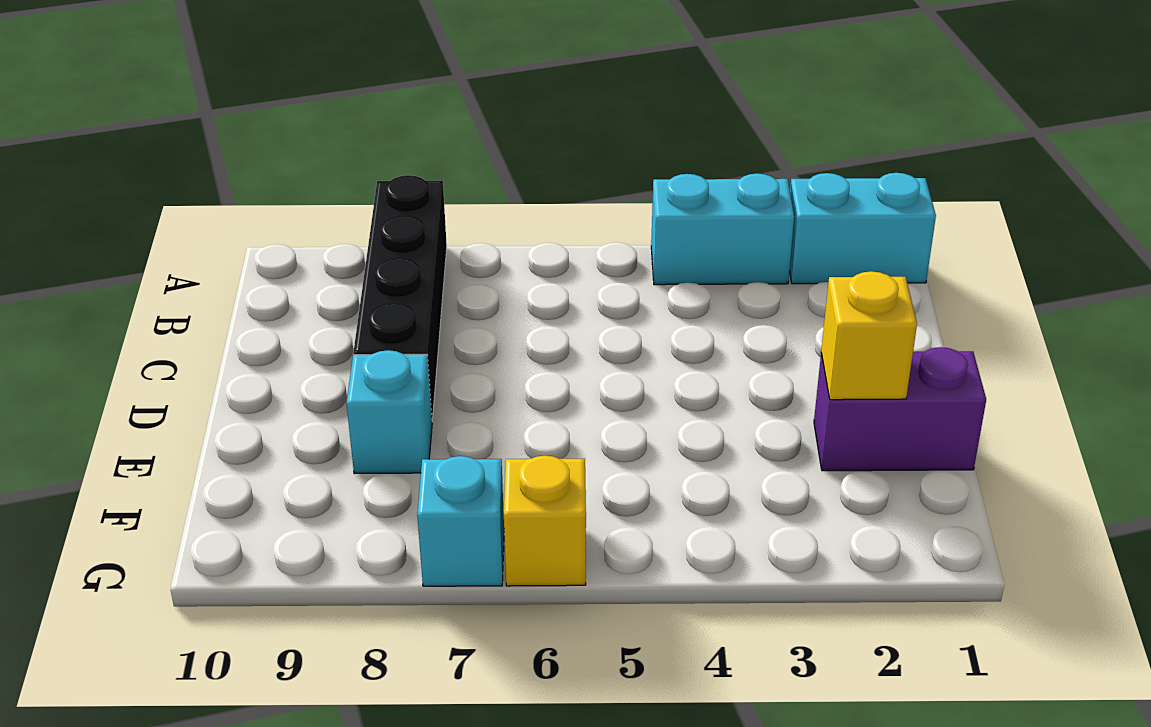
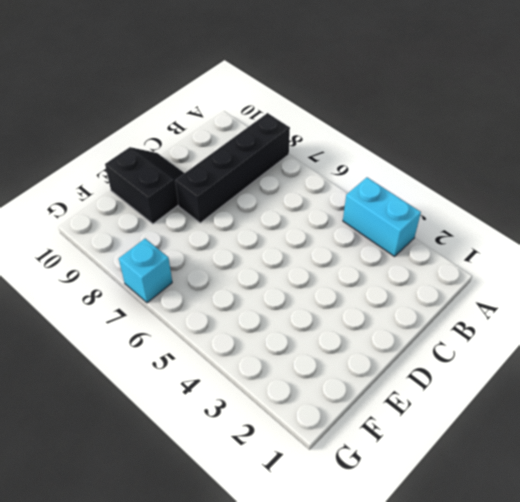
black 2x2 slope [105,147,184,224] -> none
none -> cyan 1x2 brick [789,173,936,284]
none -> purple 1x2 brick [814,347,986,471]

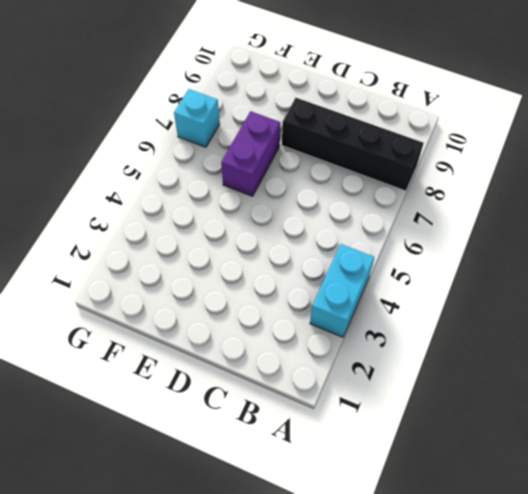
purple 1x2 brick [221,111,280,196] -> purple 1x2 brick moved to [814,347,986,471]
none -> cyan 1x2 brick [789,173,936,284]
none -> cyan 1x1 brick [346,350,432,474]

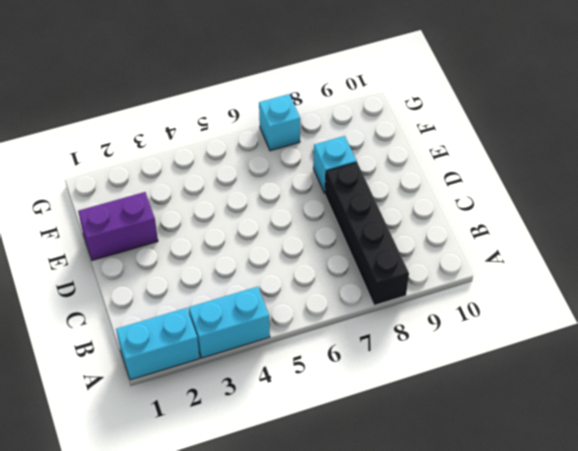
none -> yellow 1x1 brick [504,456,586,586]
none -> yellow 1x1 brick [821,271,917,400]

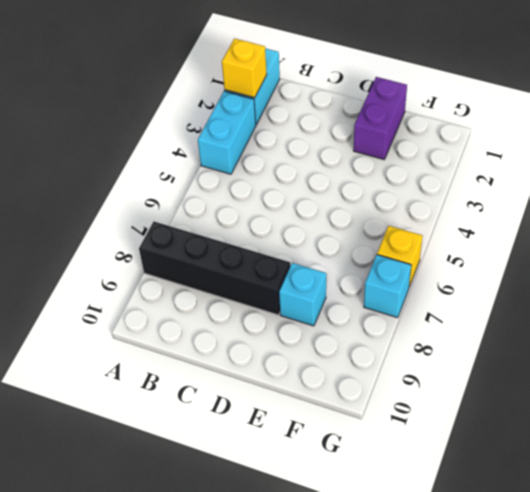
yellow 1x1 brick [222,39,267,98] -> yellow 1x1 brick moved to [821,271,917,400]

